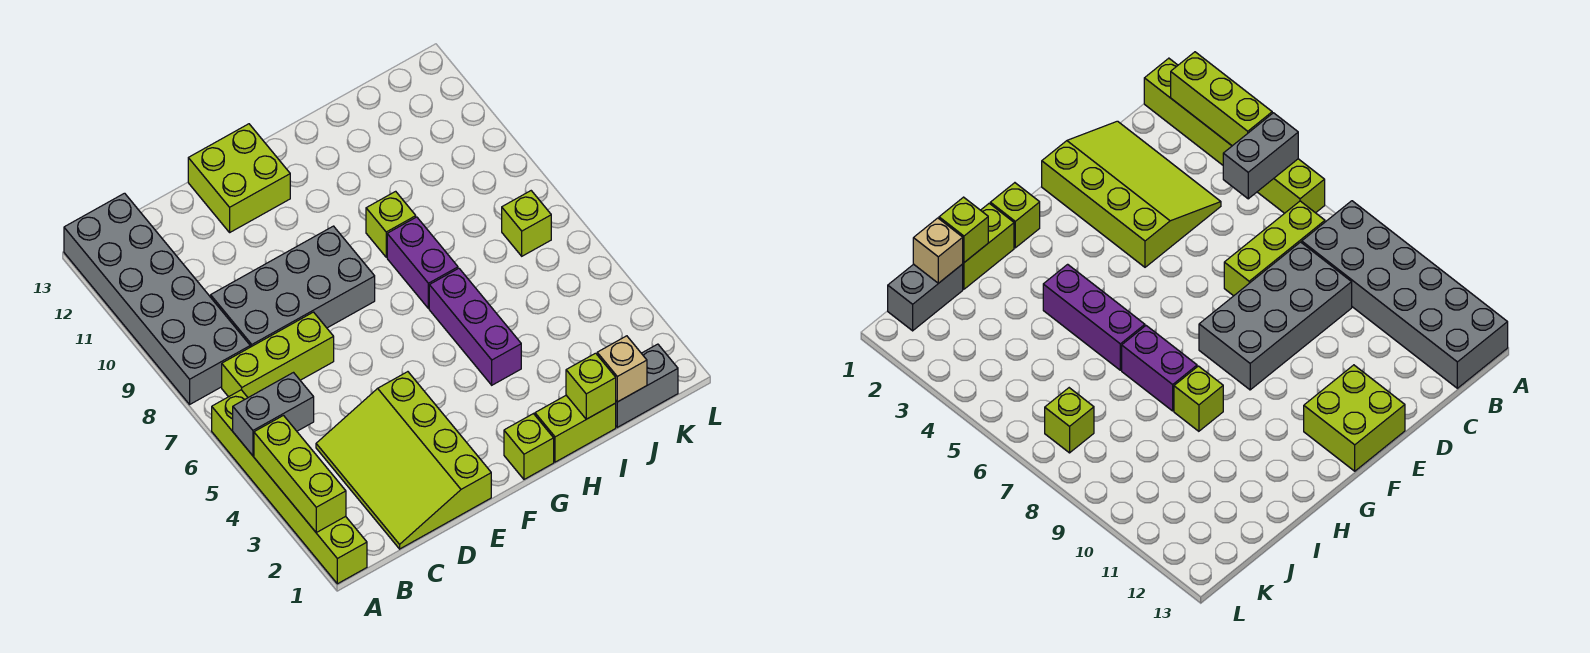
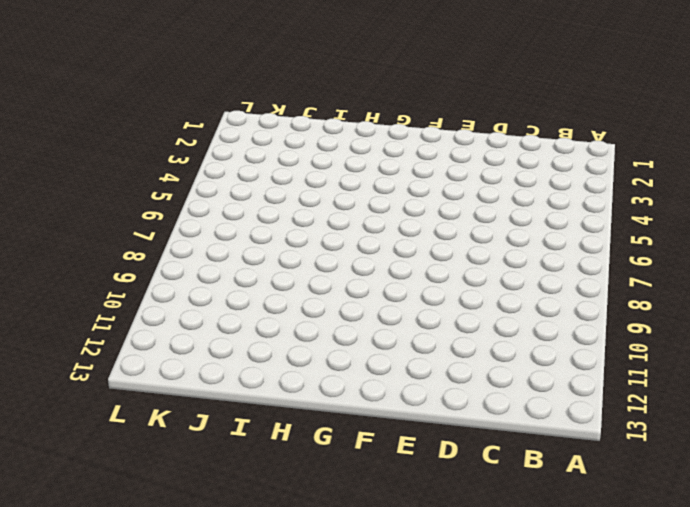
none -> lime 1x6 brick [212,390,367,584]
none -> grey 2x6 brick [64,193,250,404]
none -> lime 1x3 brick [222,312,334,397]

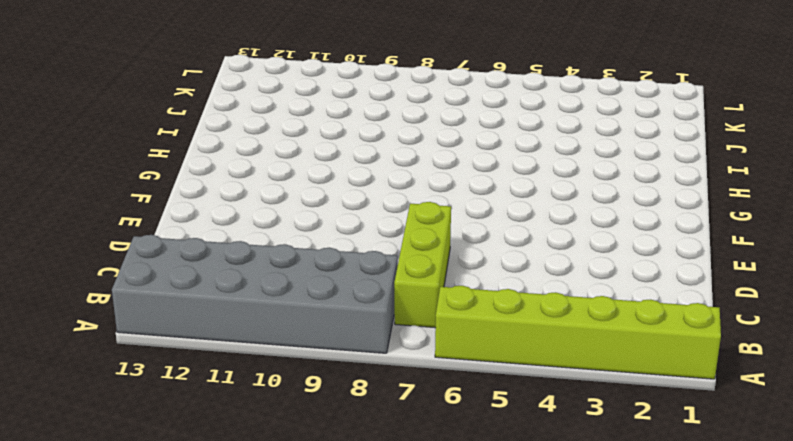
none -> lime 3x4 slope [316,372,491,549]
none -> grey 2x4 brick [211,226,375,347]
none -> lime 2x2 brick [188,124,290,232]

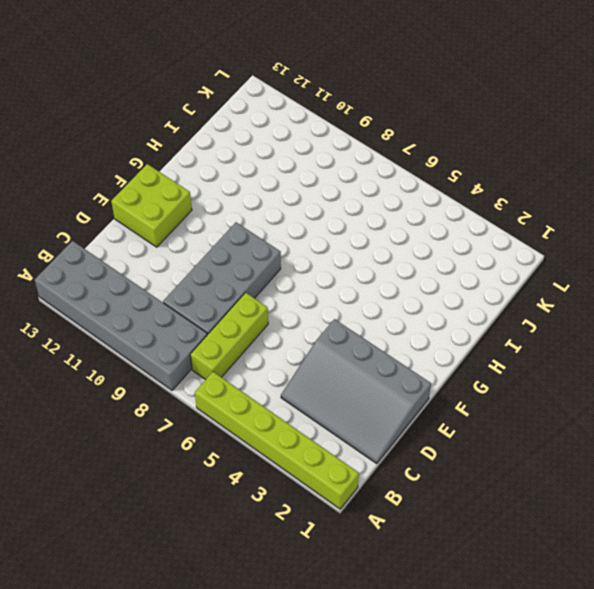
grey 3x4 slope [281,319,431,463] -> lime 3x4 slope [316,372,491,549]
none -> lime 1x1 brick [504,414,554,479]
none -> lime 1x2 brick [535,395,616,462]
none -> purple 1x3 brick [429,268,521,385]

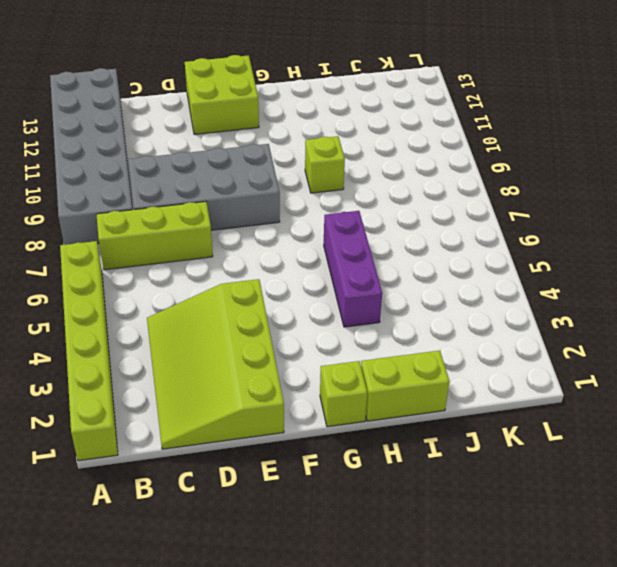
none -> purple 1x2 brick [387,217,458,309]
none -> grey 1x2 brick [616,344,678,427]
none -> lime 1x1 brick [502,191,551,256]

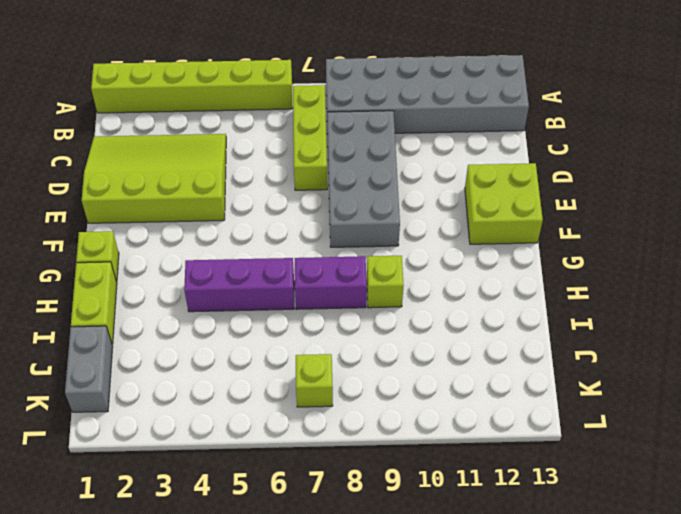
none -> lime 1x3 brick [254,416,346,532]
none -> grey 1x2 brick [233,373,314,456]
none -> lime 1x1 brick [566,353,616,419]

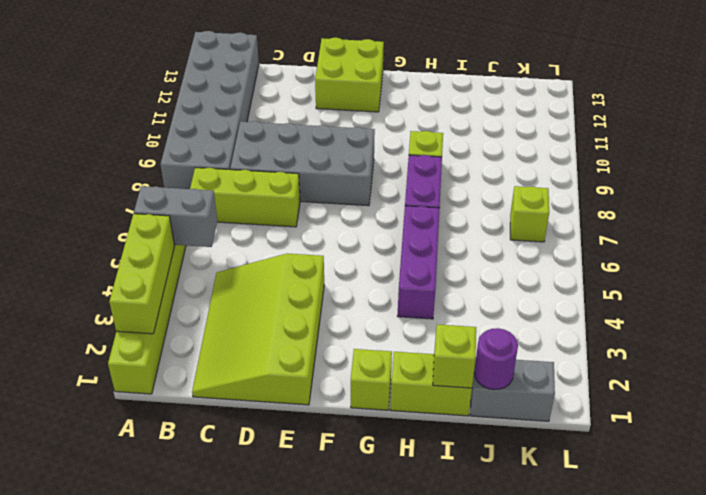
purple 1x1 round brick [474,328,518,390] -> tan 1x1 brick [597,336,647,402]

